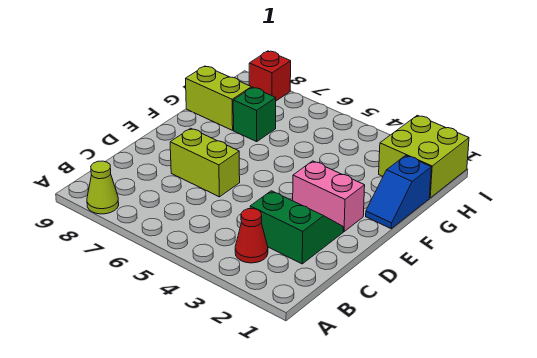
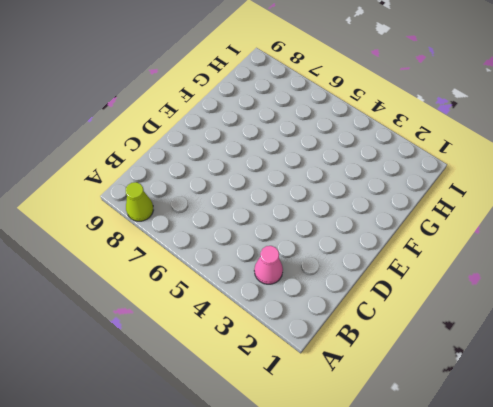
pink 1x1 cone [254,246,283,284] -> red 1x1 cone [235,209,268,263]
none -> green 2x2 slope [250,191,343,264]
none -> lime 1x2 brick [170,128,240,197]

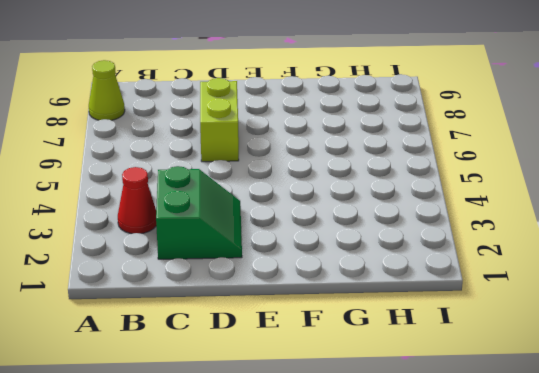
none -> pink 1x2 brick [293,161,365,232]
none -> blue 1x2 slope [366,155,431,228]

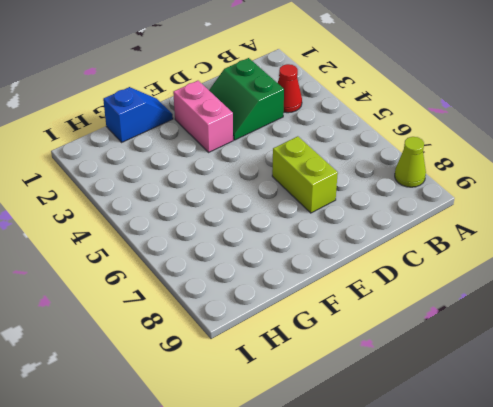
none -> green 1x1 brick [233,87,276,142]
none -> lime 1x2 brick [186,66,251,130]

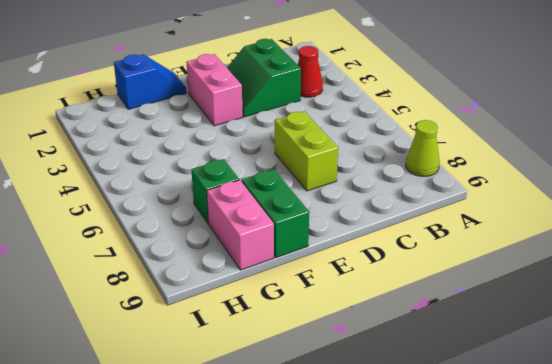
green 1x2 brick [242,169,309,258] -> none
pink 1x2 brick [207,180,274,270] -> lime 1x2 brick [186,66,251,130]
none -> lime 2x2 brick [379,115,469,198]
none -> red 1x1 brick [249,51,291,101]

